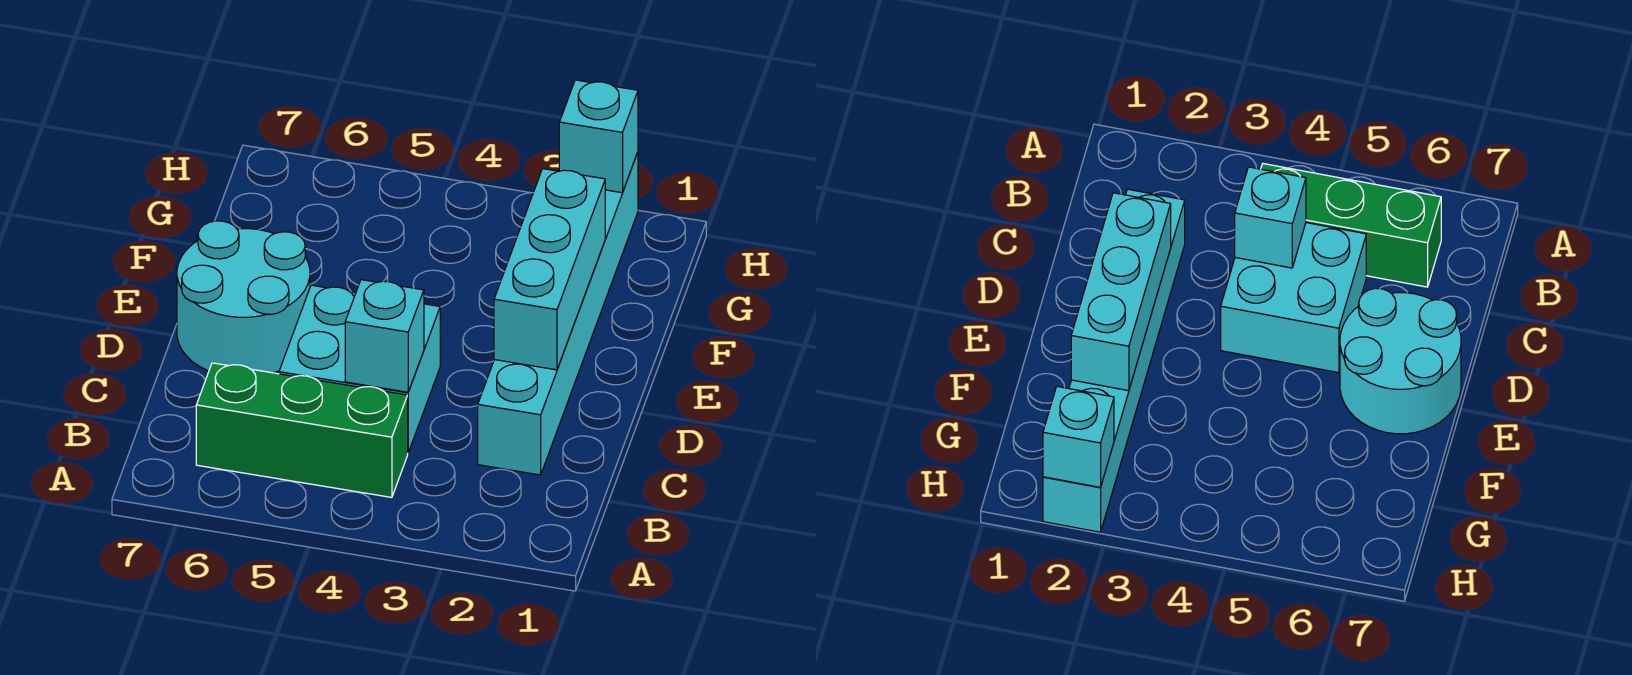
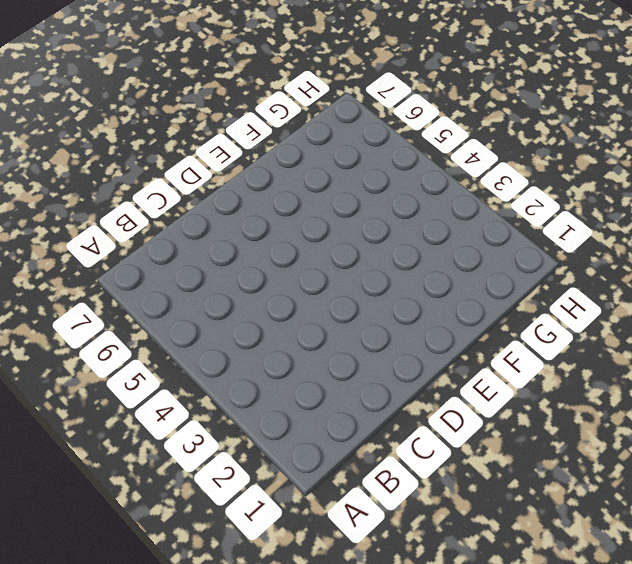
none -> green 1x3 brick [196,363,408,497]
none -> cyan 1x6 brick [478,153,638,475]

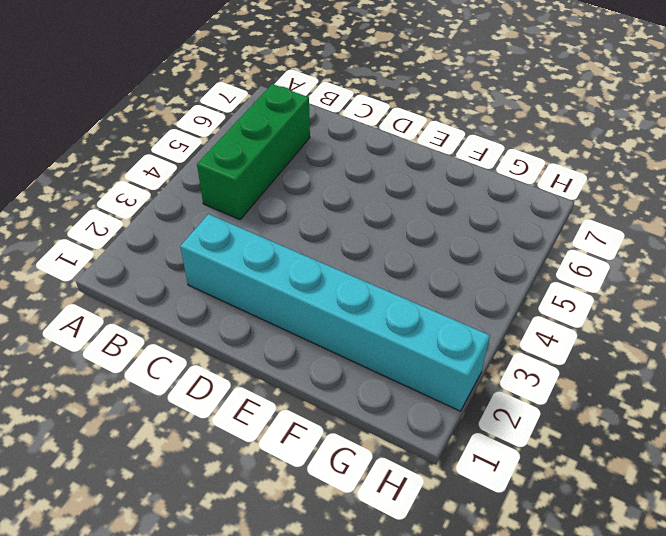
none -> cyan 2x2 brick [279,285,440,452]
none -> cyan 2x2 round brick [177,221,310,373]

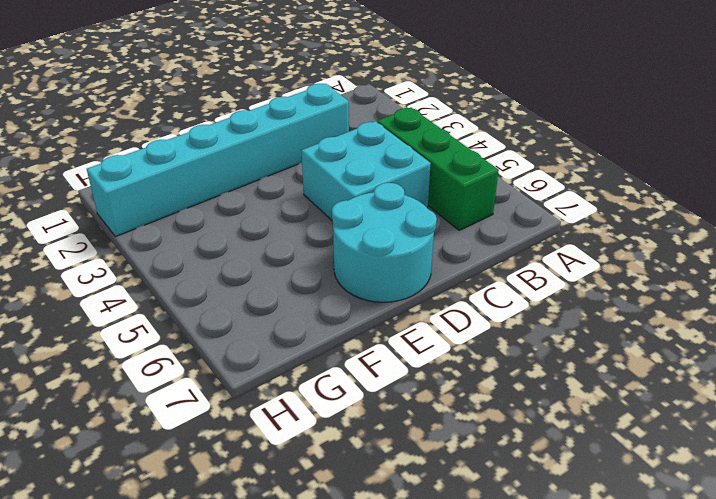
none -> cyan 1x1 brick [345,280,424,392]
none -> cyan 1x3 brick [494,169,605,370]

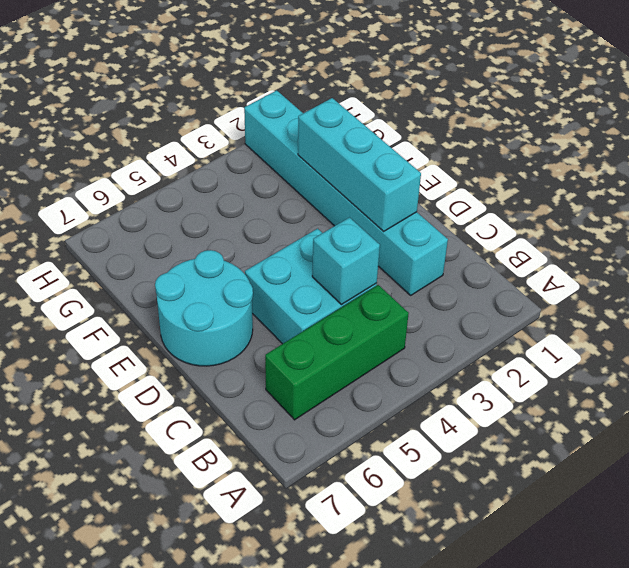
none -> cyan 1x1 brick [559,80,638,193]

